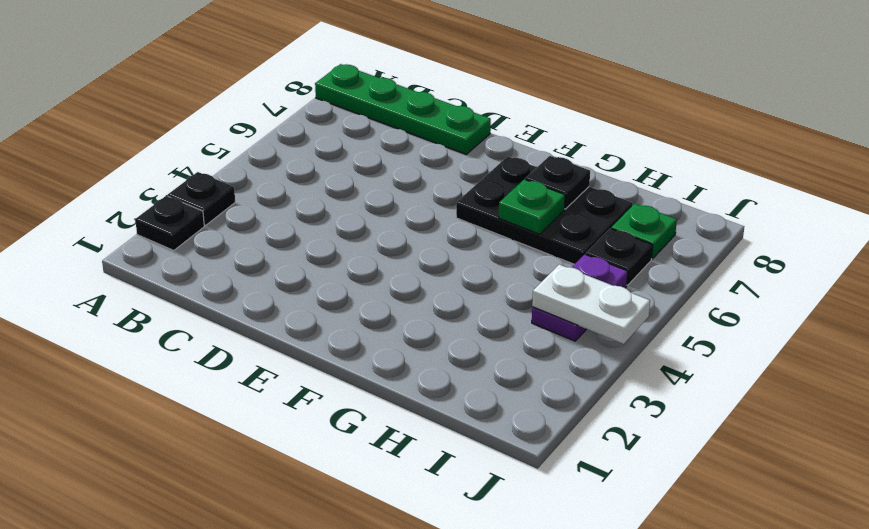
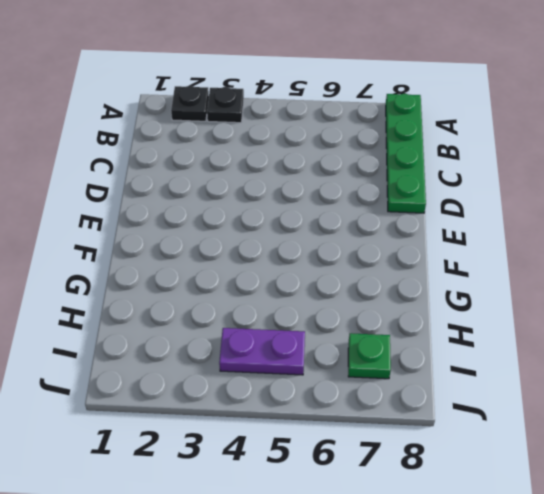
none -> black 2x3 plate [456,156,633,264]
none -> black 1x1 plate [586,228,653,285]

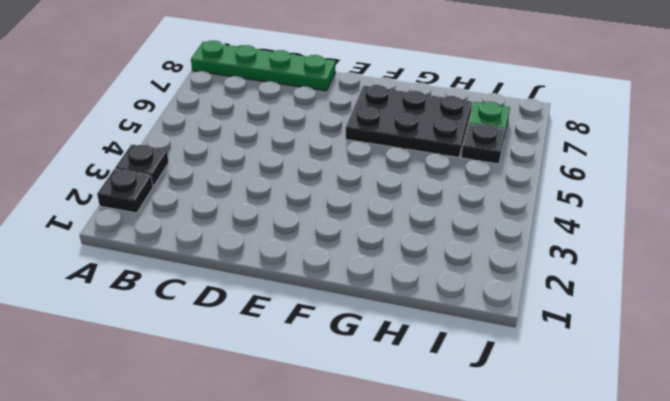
none -> purple 1x2 plate [532,254,628,341]
none -> green 1x1 plate [499,179,565,234]

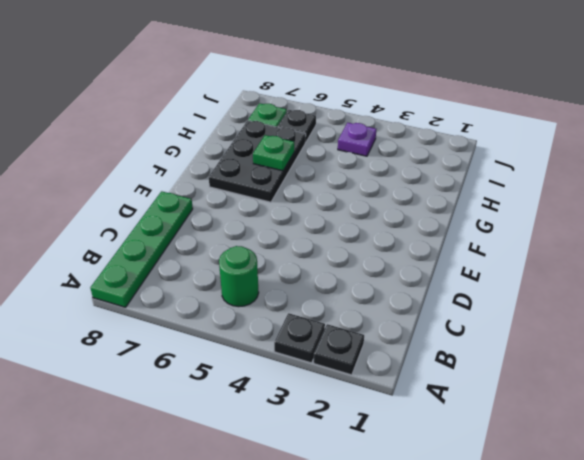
green 1x1 round brick [219,246,259,307] -> none
purple 1x1 plate [338,123,376,156] -> purple 1x2 plate [532,254,628,341]
none -> black 1x1 plate [525,156,590,209]
none -> white 1x2 plate [532,264,650,344]

